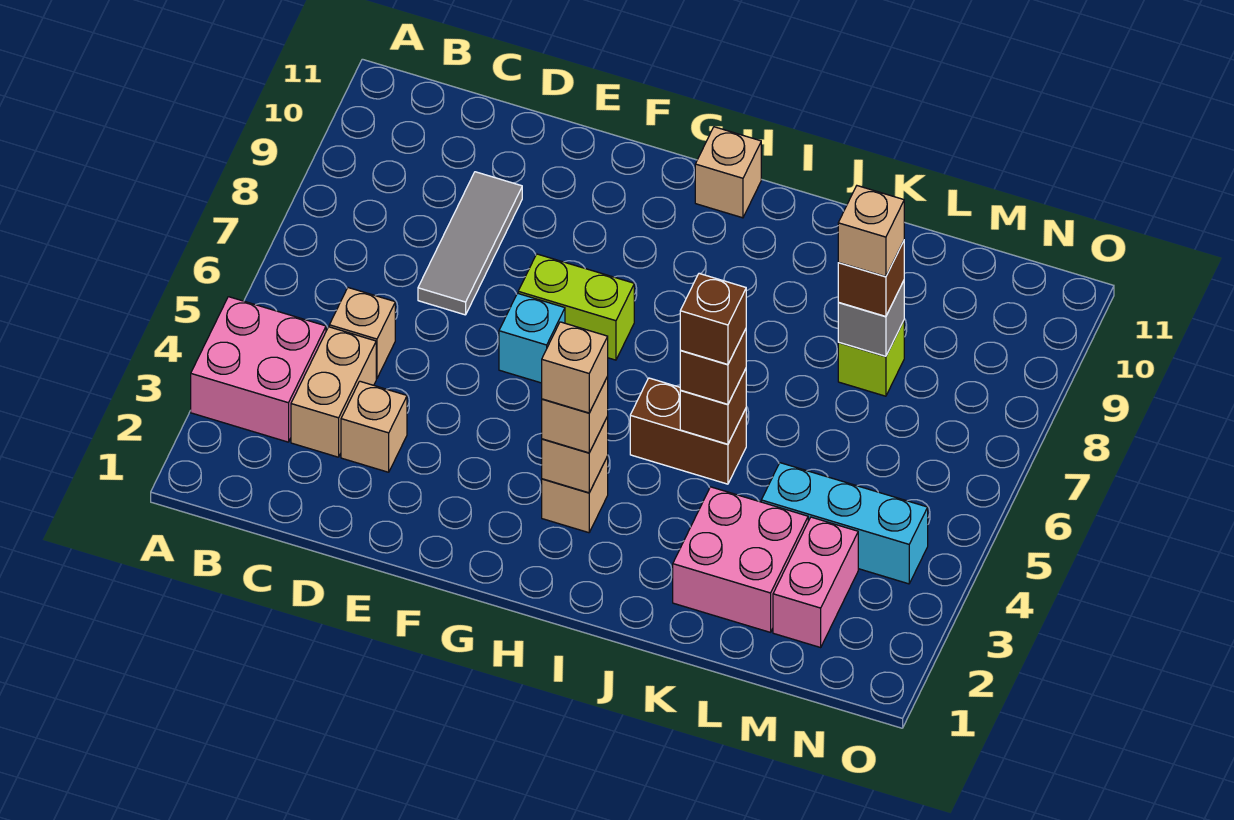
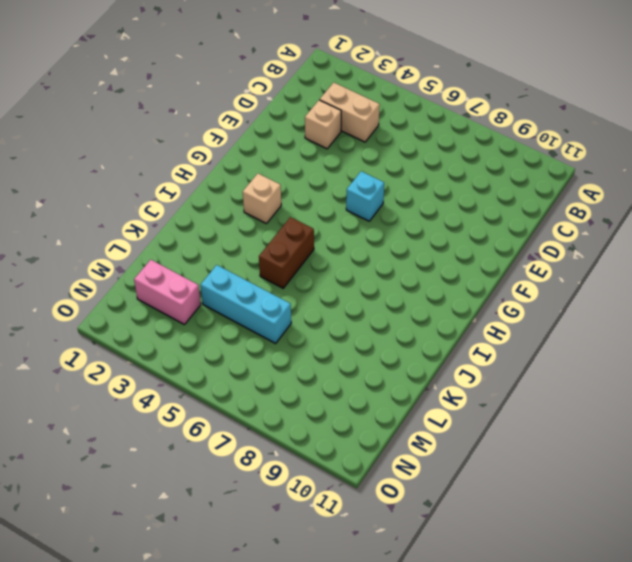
cyan 1x3 brick [201,265,291,343] -> cyan 1x3 brick turned to [761,463,928,584]
none -> pink 2x2 brick [191,297,326,442]
none -> tan 1x1 brick [329,288,395,378]
none -> grey 1x3 tile [418,172,522,315]

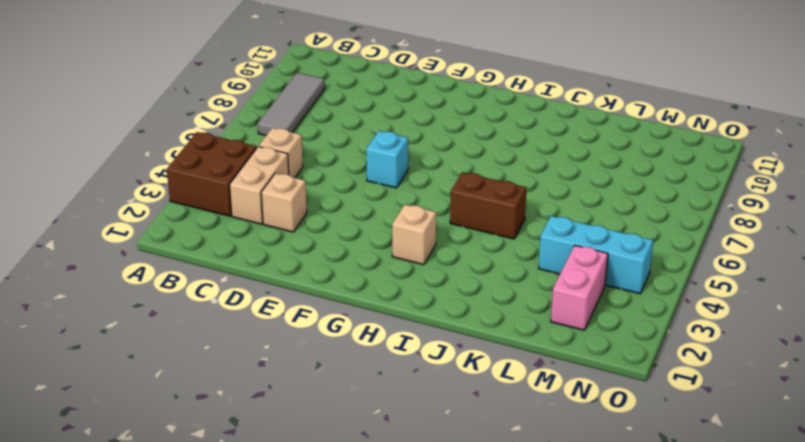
brown 2x2 brick [167,132,257,216] -> pink 2x2 brick [191,297,326,442]
grey 1x3 tile [258,73,325,135] -> grey 1x3 tile moved to [418,172,522,315]
none -> lime 1x2 brick [518,254,634,360]
none -> tan 1x1 brick [695,127,761,218]
none -> pink 2x2 brick [673,487,808,632]

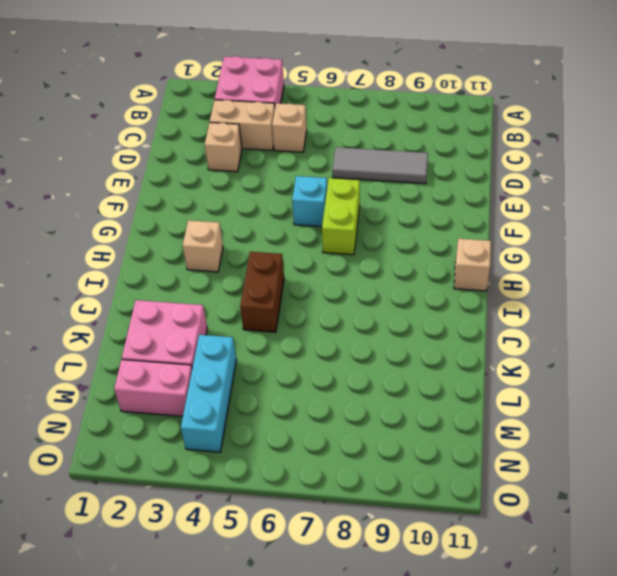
none -> lime 1x1 brick [838,321,904,396]
none -> tan 1x1 brick [542,417,608,493]
none -> brown 1x1 brick [680,369,746,444]

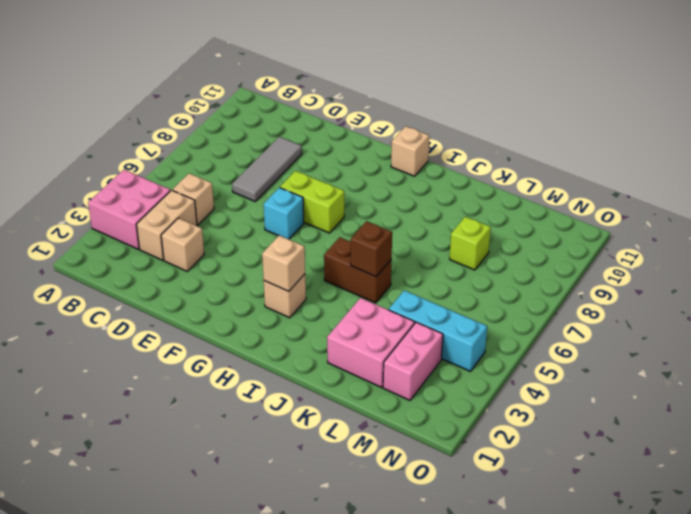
none -> grey 1x1 brick [838,281,904,356]
none -> tan 1x1 brick [542,377,608,453]
none -> brown 1x1 brick [680,329,746,404]

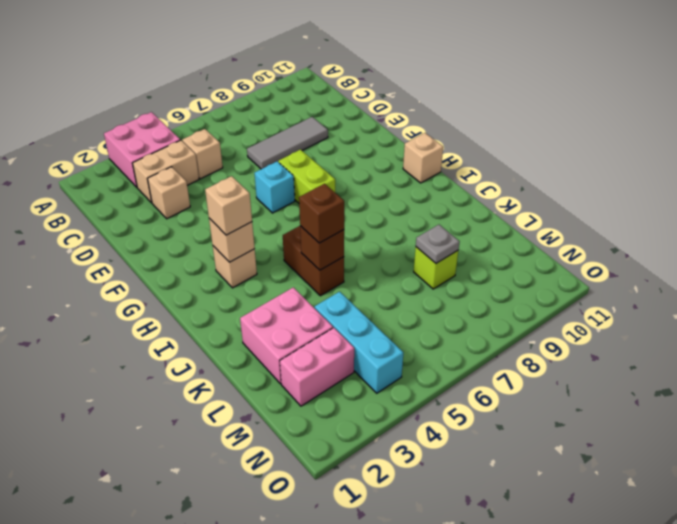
grey 1x1 plate [416,225,459,263] -> grey 1x1 brick [838,281,904,356]
none -> brown 1x1 brick [838,241,904,316]
none -> tan 1x1 brick [542,322,608,413]
none -> brown 1x1 brick [680,274,746,364]

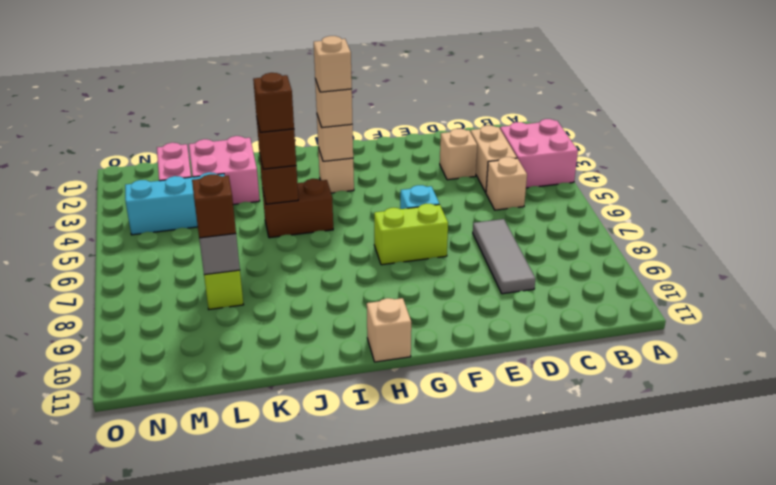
none -> tan 1x1 brick [838,186,904,277]

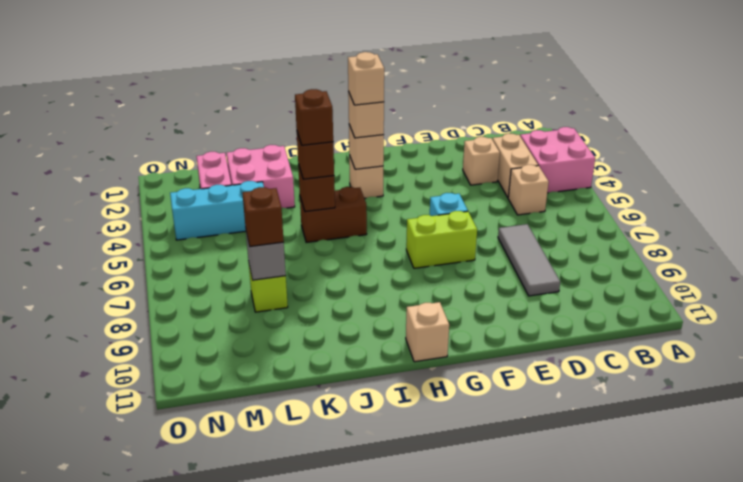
none -> tan 1x1 brick [838,186,904,277]

